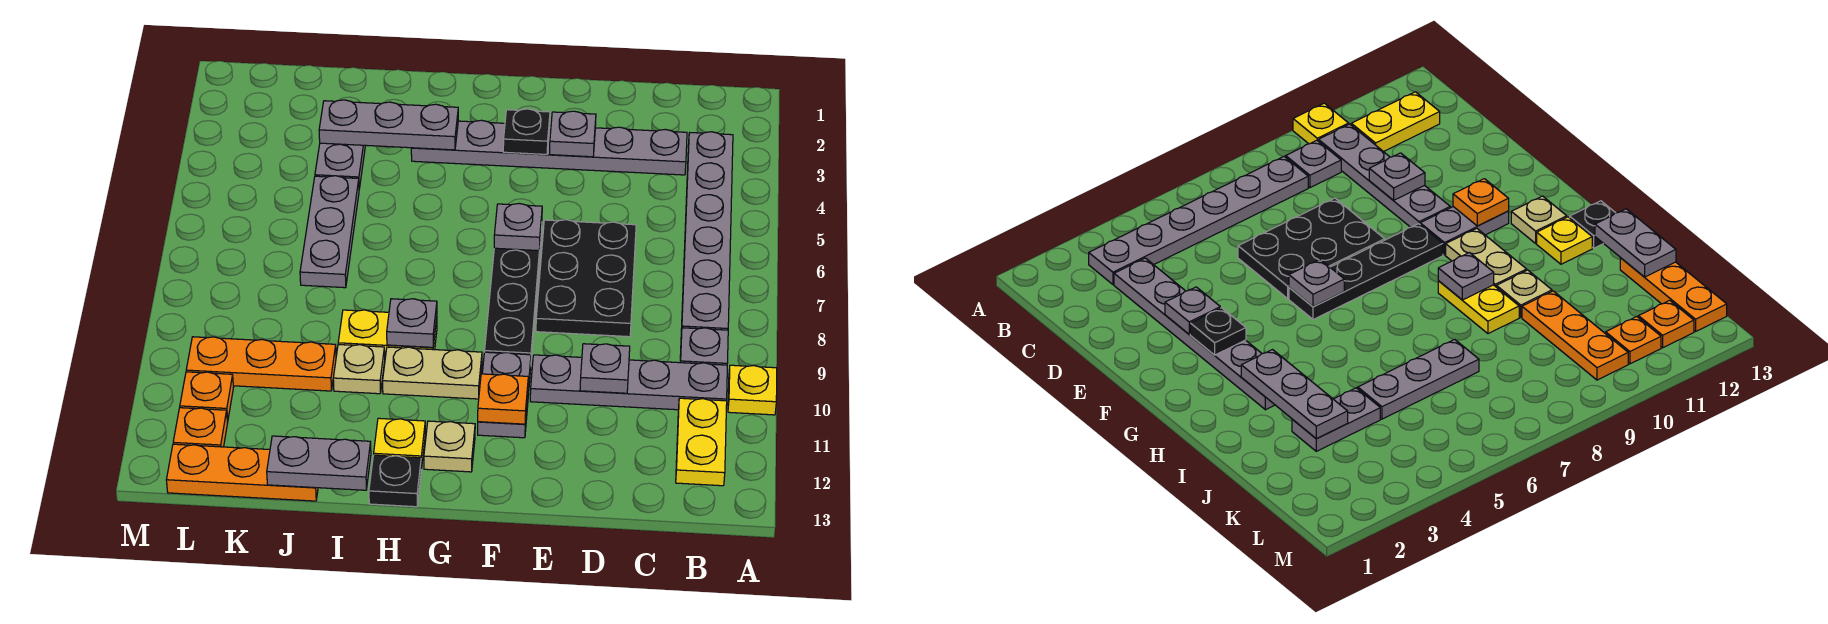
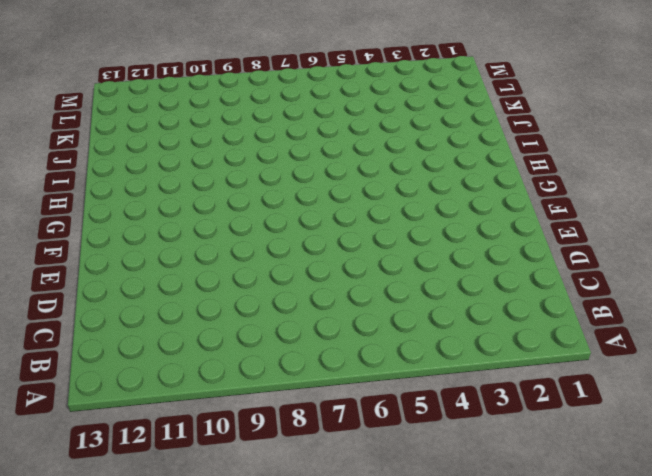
none -> yellow 1x1 plate [728,365,777,415]
none -> grey 1x6 plate [681,132,733,333]
none -> grey 1x1 plate [680,328,728,365]

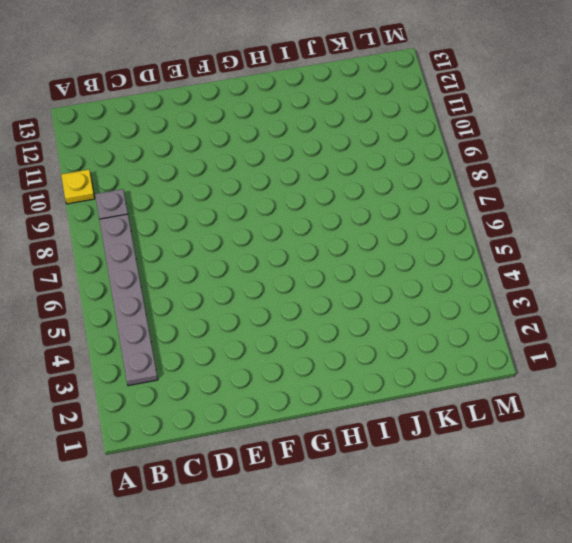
none -> grey 1x4 plate [530,355,727,410]
none -> yellow 1x2 plate [676,398,727,486]
none -> grey 1x6 plate [411,120,687,175]

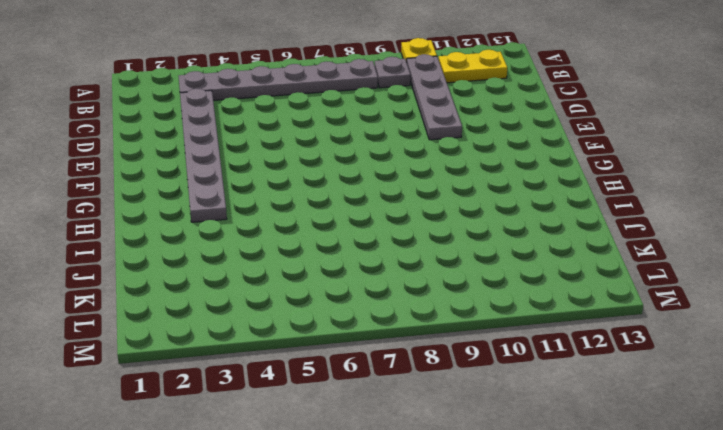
none -> black 2x3 plate [536,220,636,337]
none -> black 1x4 plate [485,226,542,358]
none -> grey 1x2 plate [478,352,531,438]

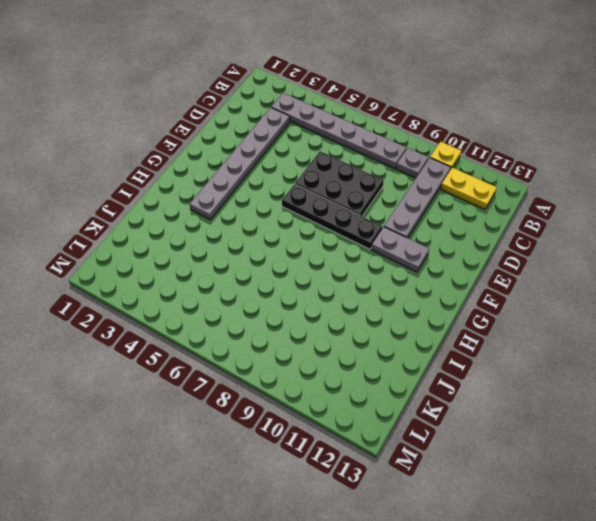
none -> tan 1x2 plate [383,347,482,399]
none -> tan 1x1 plate [424,421,475,472]
none -> yellow 1x2 plate [338,310,437,357]

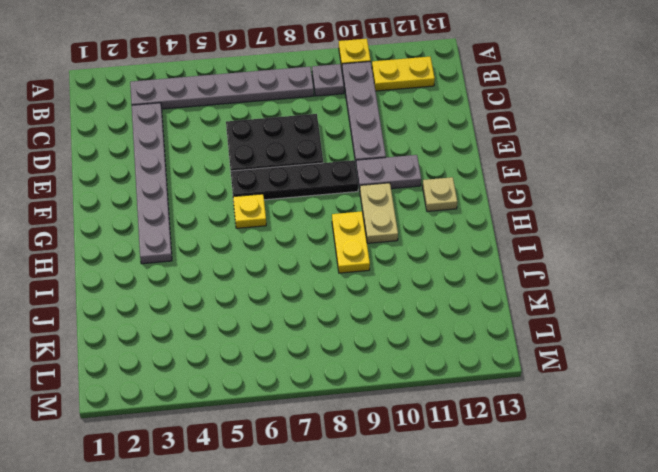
yellow 1x1 plate [233,194,266,228] -> yellow 1x1 plate moved to [374,418,425,469]
none -> black 1x1 plate [369,455,421,507]
none -> tan 1x1 plate [333,345,385,394]
none -> grey 1x2 plate [315,143,366,189]

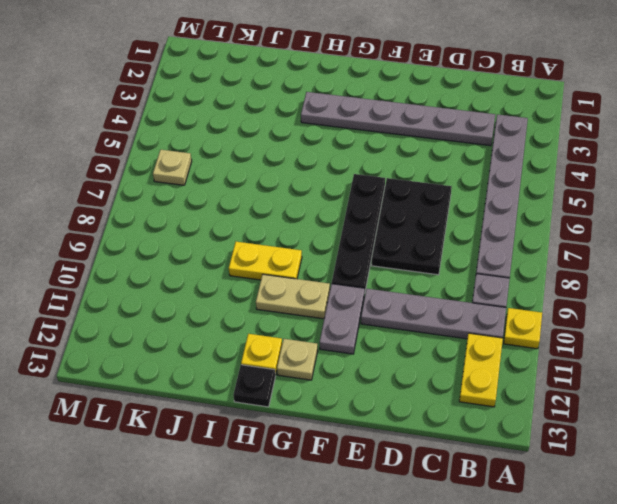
tan 1x1 plate [153,150,192,185] -> tan 1x1 plate moved to [333,345,385,394]
none -> grey 1x2 plate [315,143,366,189]
none -> grey 1x3 plate [300,176,359,288]
none -> orange 1x3 plate [186,337,336,391]

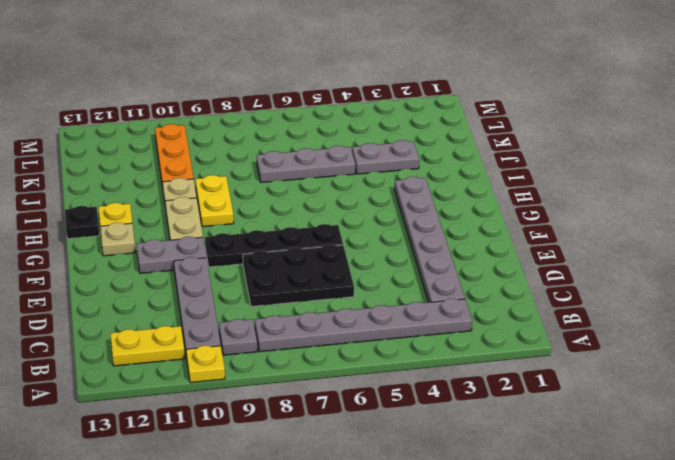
none -> orange 1x3 plate [166,444,318,501]
none -> orange 1x1 plate [180,372,233,421]
none -> orange 1x1 plate [173,408,228,447]

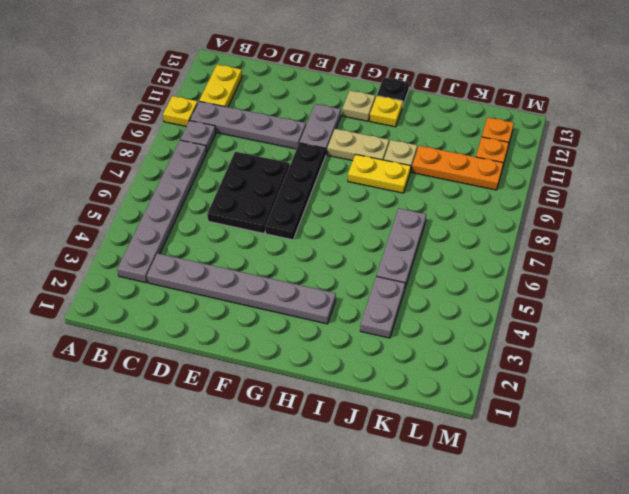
none -> orange 1x3 plate [166,444,318,501]
none -> grey 1x1 plate [580,344,630,393]
none -> grey 1x1 plate [550,111,596,157]

